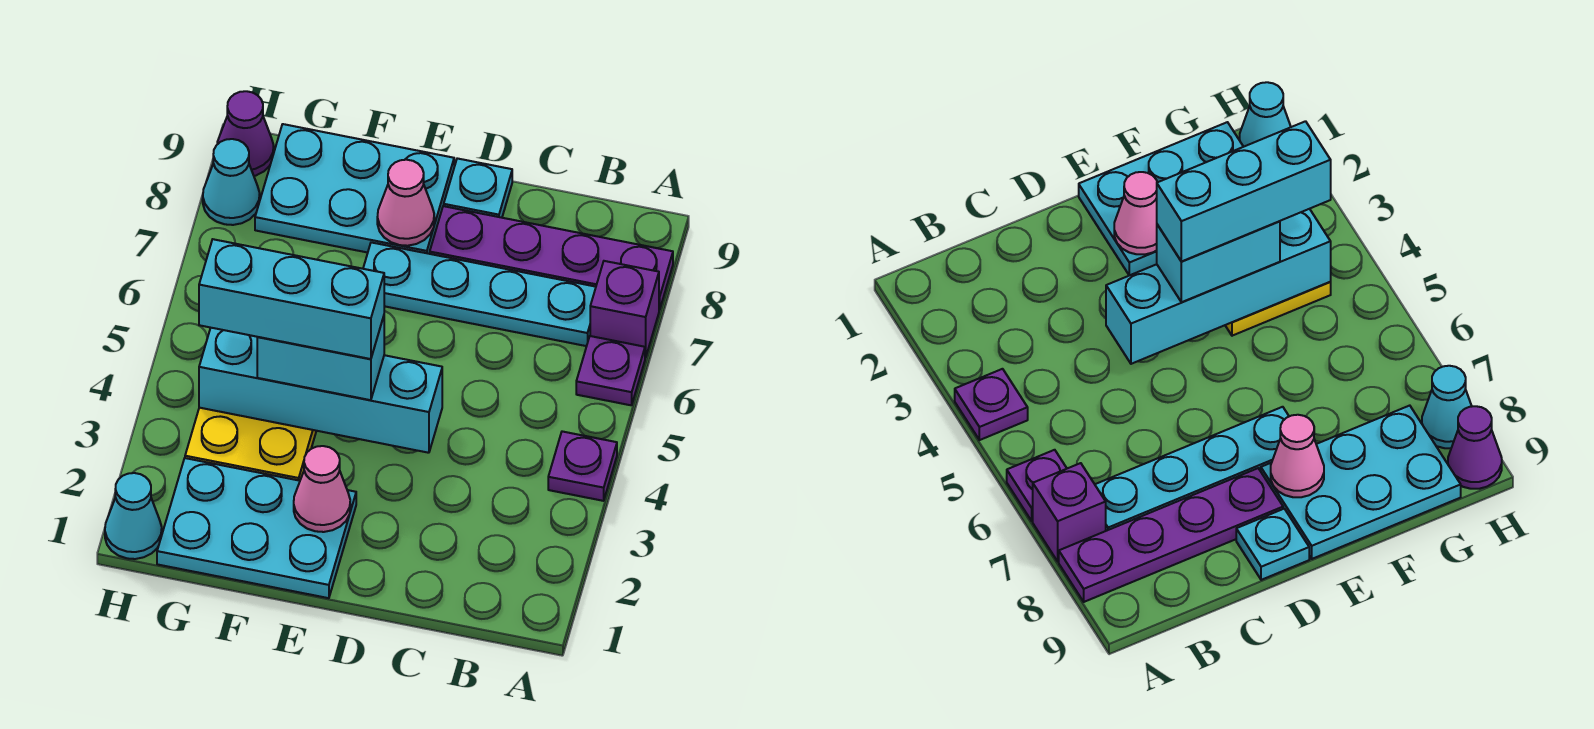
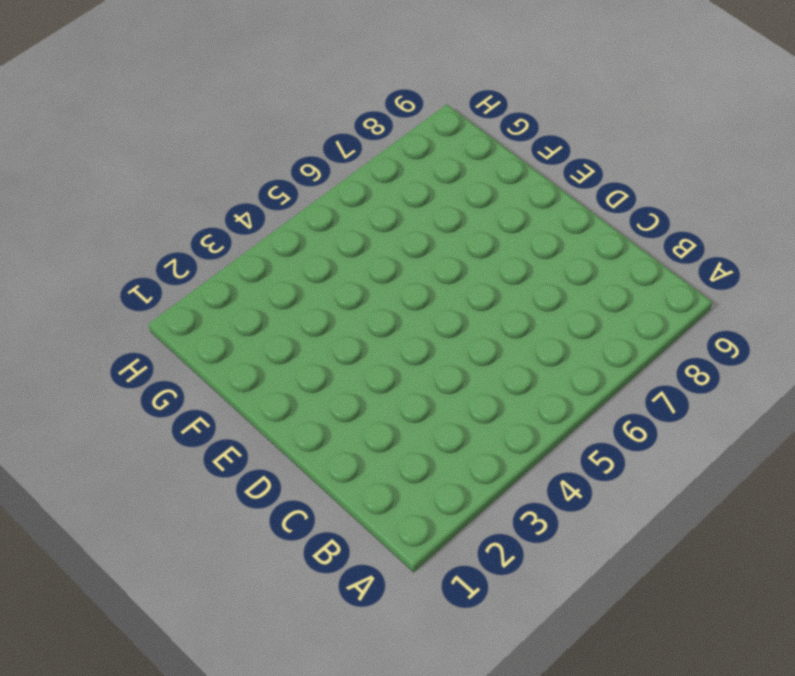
none -> purple 1x1 plate [548,431,617,501]
none -> purple 1x1 plate [576,336,645,405]
none -> purple 1x1 brick [590,261,659,358]

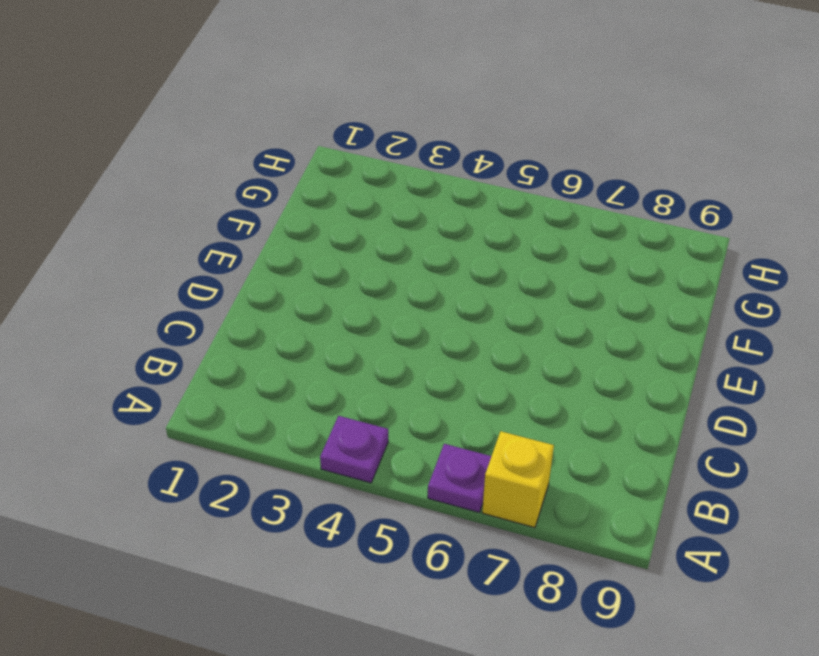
yellow 1x1 brick [482,431,554,528] -> purple 1x1 brick [590,261,659,358]
none -> purple 1x4 plate [430,206,673,310]
none -> cyan 1x4 plate [363,242,596,346]
none -> cyan 1x1 plate [444,158,512,218]

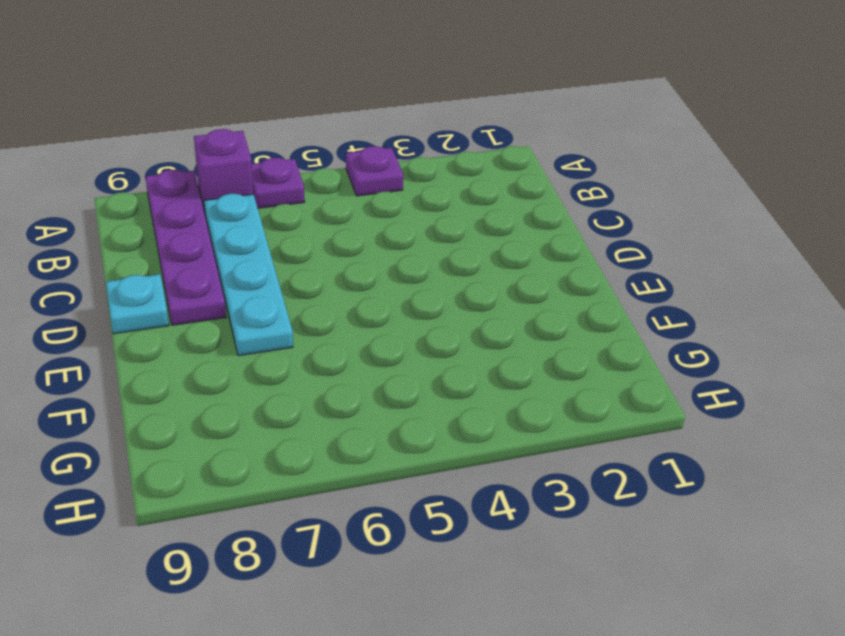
none -> cyan 2x3 plate [157,458,356,598]
none -> cyan 2x3 plate [255,124,454,254]
none -> yellow 2x2 plate [185,408,316,481]

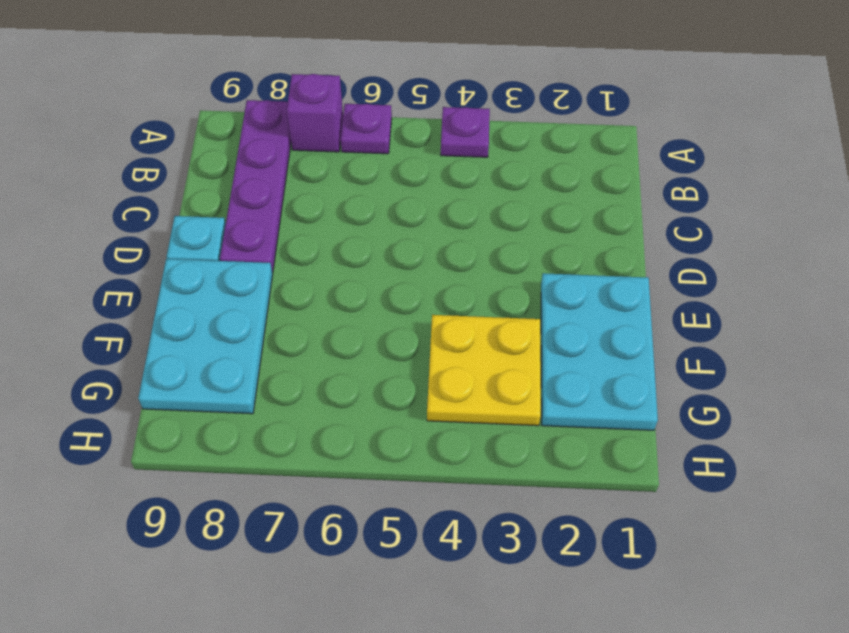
none -> cyan 1x4 plate [363,242,596,346]
none -> cyan 1x1 cone [105,473,162,559]
none -> cyan 1x1 cone [203,139,260,225]

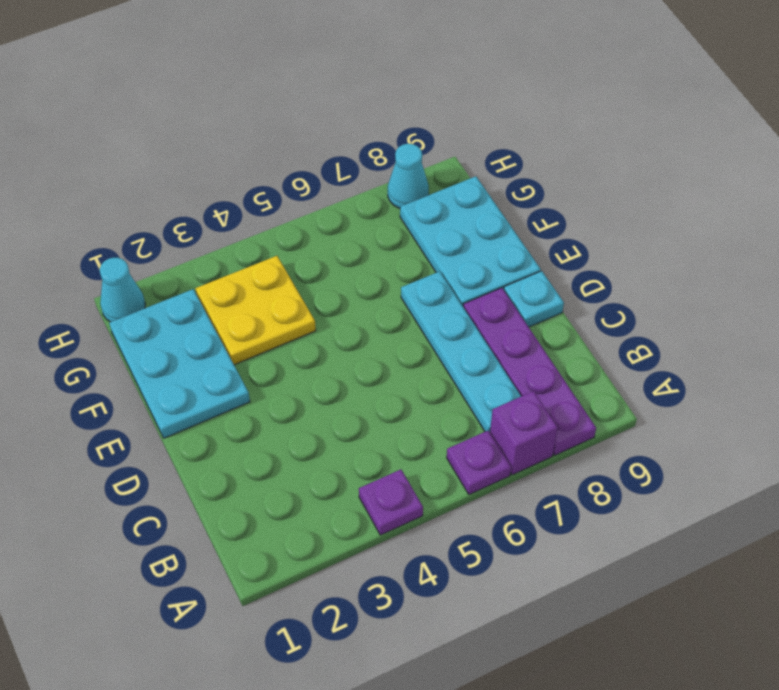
none -> purple 1x1 cone [217,91,274,176]
none -> cyan 1x4 brick [199,328,442,453]
none -> pink 1x1 cone [294,446,350,532]

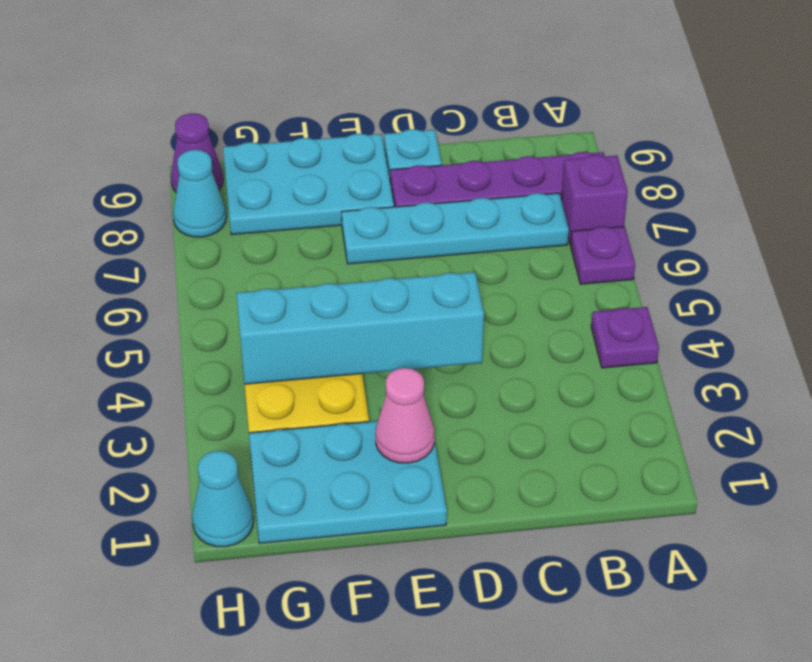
none -> pink 1x1 cone [377,160,434,246]
none -> cyan 1x2 brick [257,316,384,400]
none -> cyan 1x3 brick [199,239,384,359]

